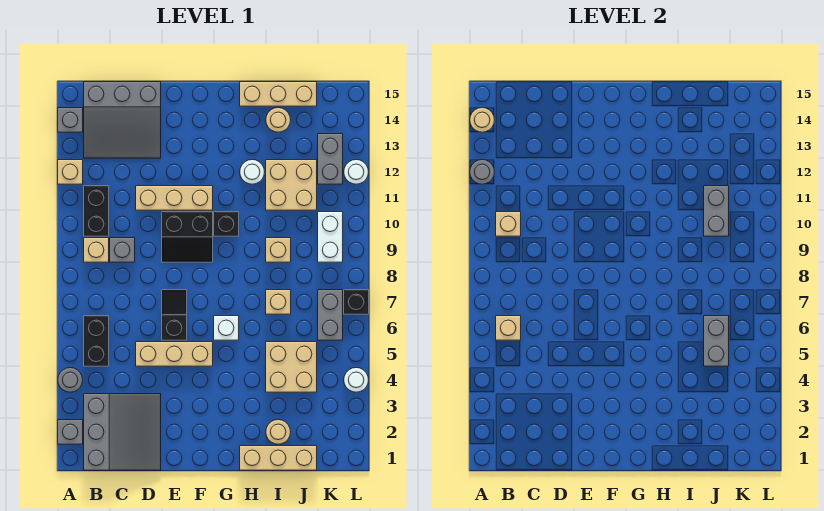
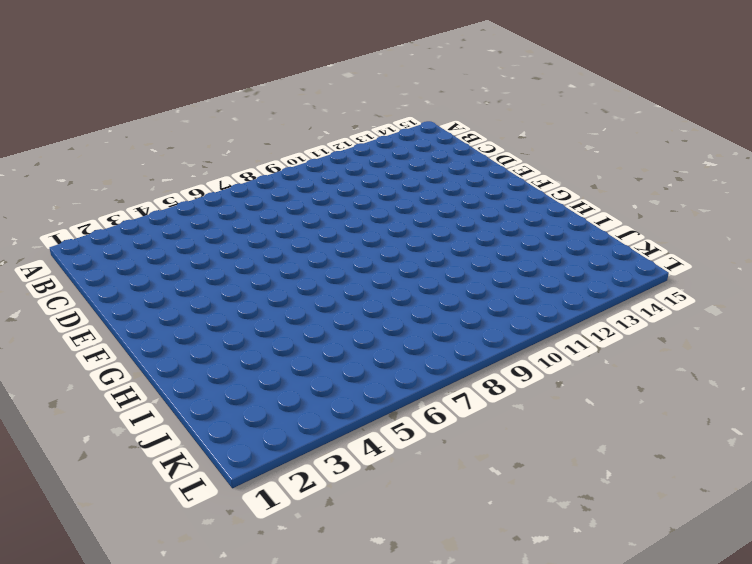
none -> grey 1x1 brick [58,420,83,444]
none -> grey 1x1 round brick [58,368,82,392]
none -> tan 1x1 brick [58,160,83,184]
none -> grey 1x1 brick [58,108,83,132]

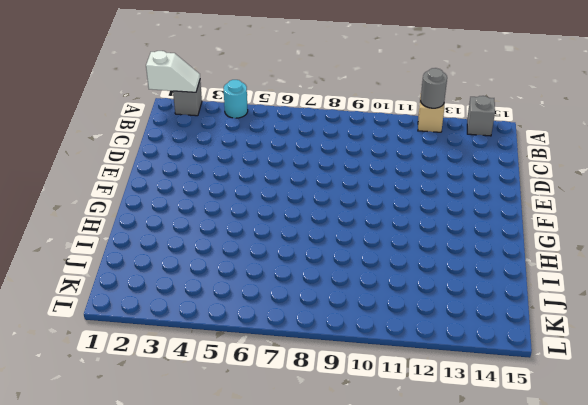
white 1x2 slope [146,51,200,92] -> none
cyan 1x1 round brick [224,80,248,118] -> grey 1x1 round brick [58,368,82,392]
none -> grey 3x3 slope [84,394,161,470]
none -> black 1x2 brick [84,316,109,366]
none -> tan 1x1 brick [84,238,109,262]
none -> black 1x2 brick [84,186,109,236]

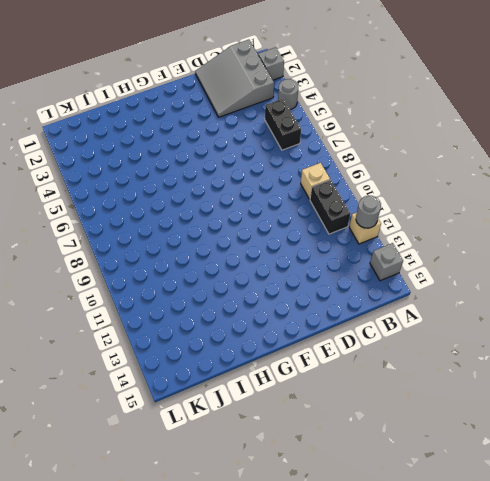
none -> grey 3x3 slope [84,82,161,158]
none -> grey 1x1 brick [110,238,135,262]
none -> tan 1x3 brick [136,342,213,366]
none -> tan 1x3 brick [136,186,213,210]

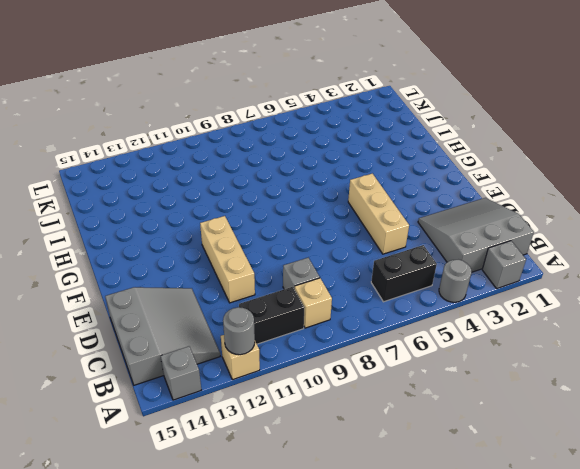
none -> black 1x2 slope [162,290,187,340]
none -> black 2x2 slope [162,212,213,262]
none -> white 1x1 brick [214,316,239,340]
none -> black 1x1 brick [214,212,239,236]

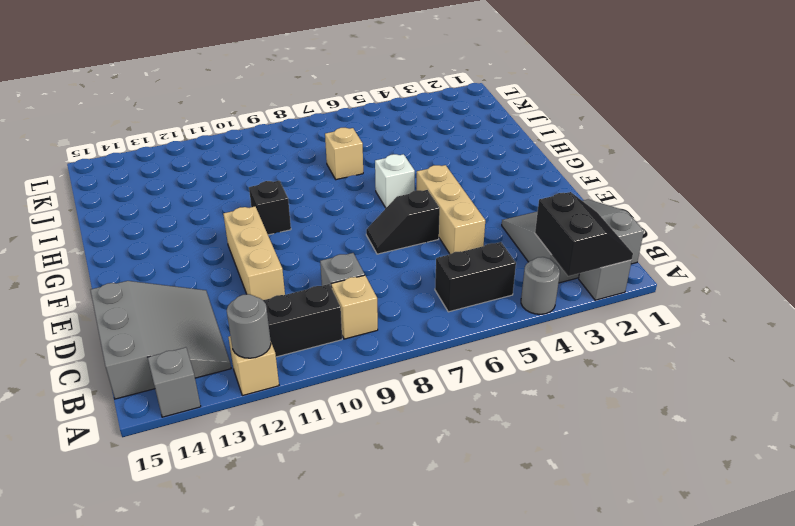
black 2x2 slope [535,192,633,276] -> black 2x2 slope moved to [162,212,213,262]
none -> tan 1x3 brick [240,446,317,470]
none -> white 1x1 round brick [240,160,264,184]
none -> tan 1x3 brick [240,82,317,106]
none -> tan 1x1 round brick [266,420,290,444]

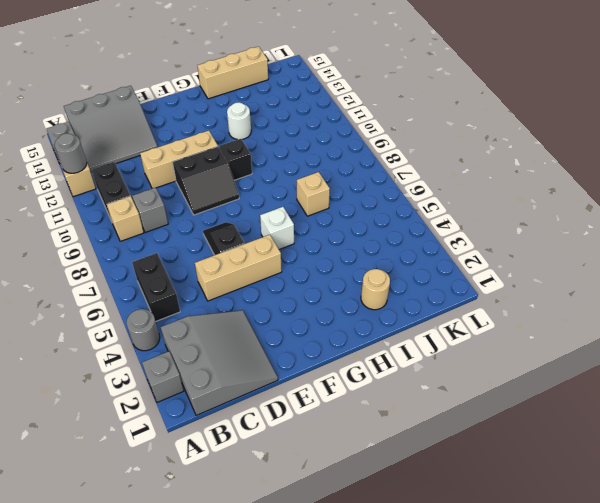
none -> tan 1x3 brick [240,446,317,470]
none -> tan 2x2 brick [266,342,317,392]
none -> tan 1x1 brick [266,238,291,262]
none -> tan 2x2 brick [266,160,317,210]

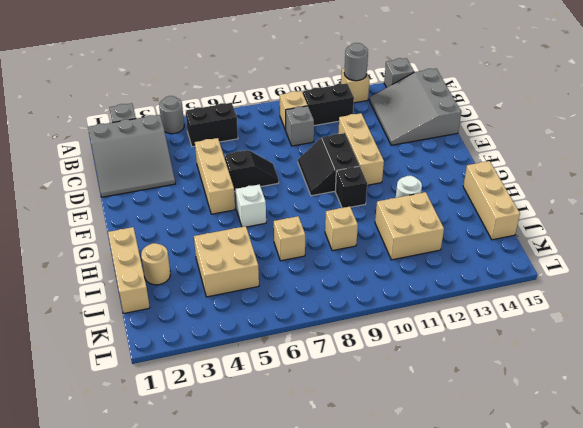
none -> tan 1x1 round brick [266,108,290,132]
none -> grey 1x2 brick [318,290,343,340]
none -> white 1x2 brick [318,212,343,262]
none -> grey 1x2 brick [318,134,343,184]

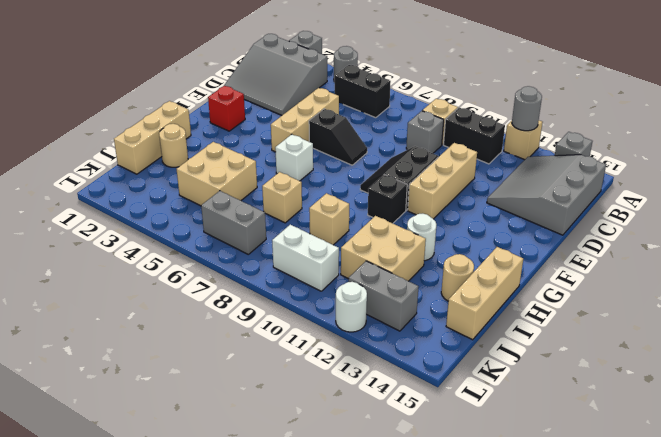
red 1x1 brick [208,86,245,131] -> none
none -> white 1x1 round brick [344,368,368,392]
none -> black 1x1 brick [344,290,369,314]
none -> tan 1x1 round brick [470,108,494,132]
none -> tan 1x1 brick [496,316,521,340]

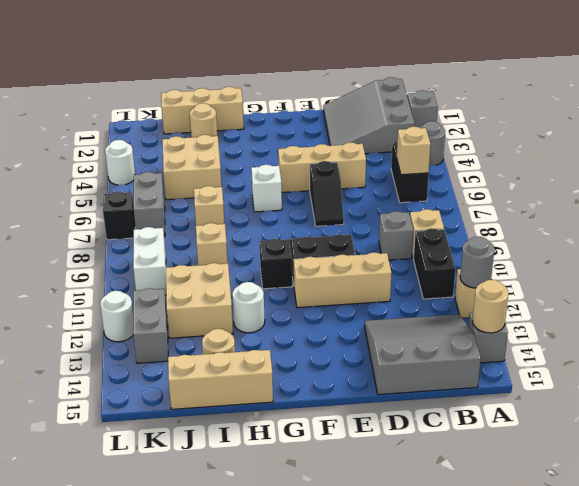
none -> tan 1x1 brick [496,212,521,236]
none -> grey 1x2 brick [704,316,729,366]
none -> grey 1x2 brick [704,186,729,236]

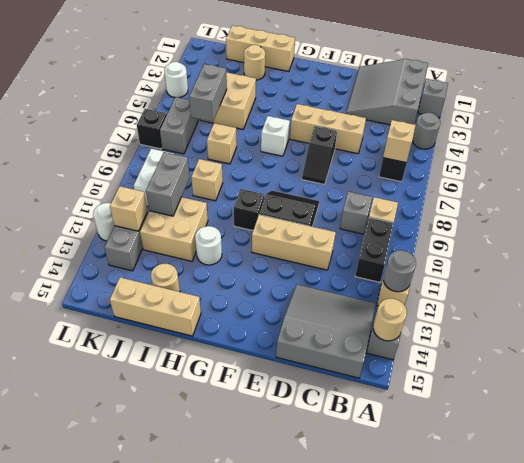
tan 1x1 brick [110,186,148,231] -> tan 1x1 brick moved to [496,212,521,236]

